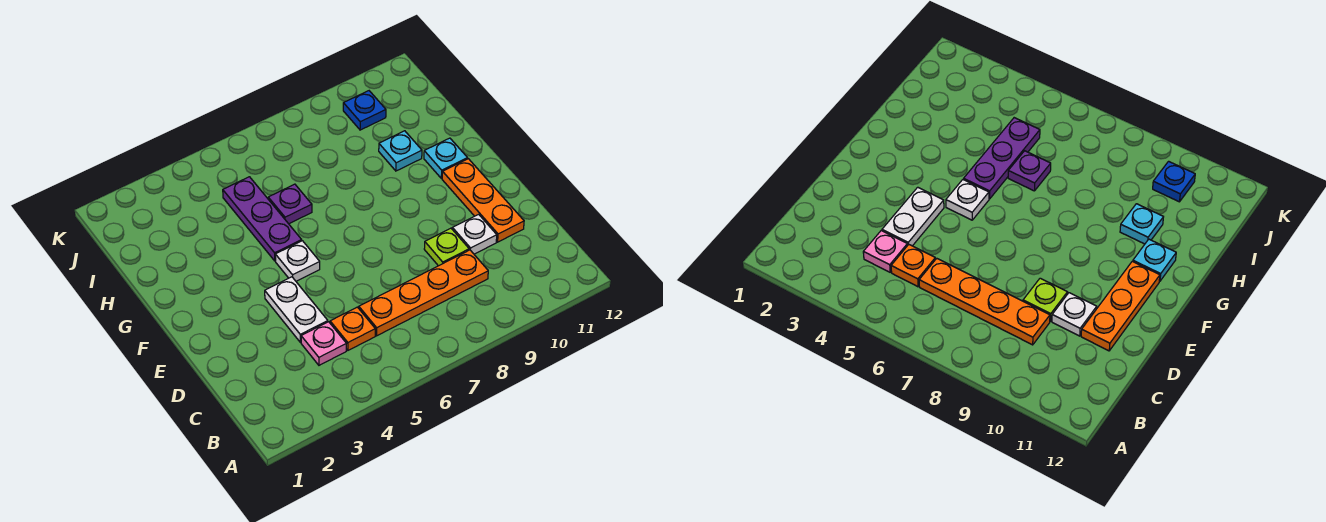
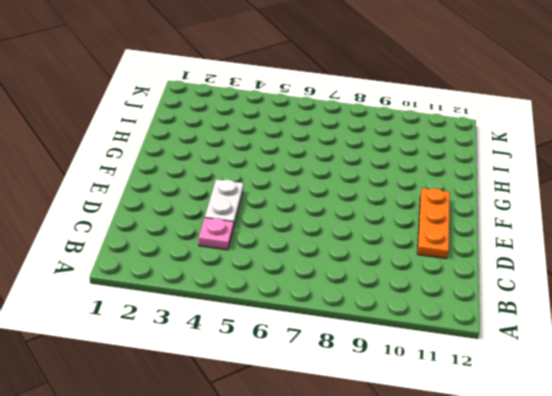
none -> orange 1x1 plate [330,307,375,350]
none -> orange 1x4 plate [359,250,488,336]
none -> lime 1x1 plate [424,228,469,266]

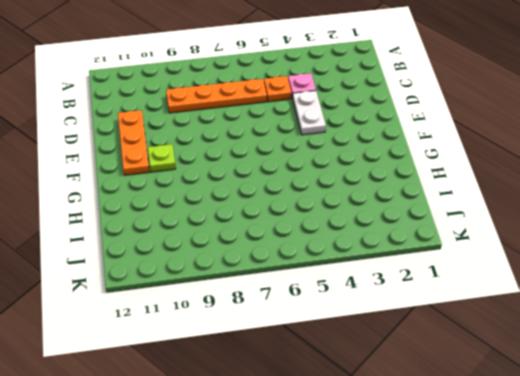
lime 1x1 plate [148,144,176,172] -> lime 1x1 plate moved to [424,228,469,266]
none -> white 1x1 plate [452,214,497,254]
none -> white 1x1 plate [275,241,320,281]
none -> purple 1x3 plate [223,177,302,261]

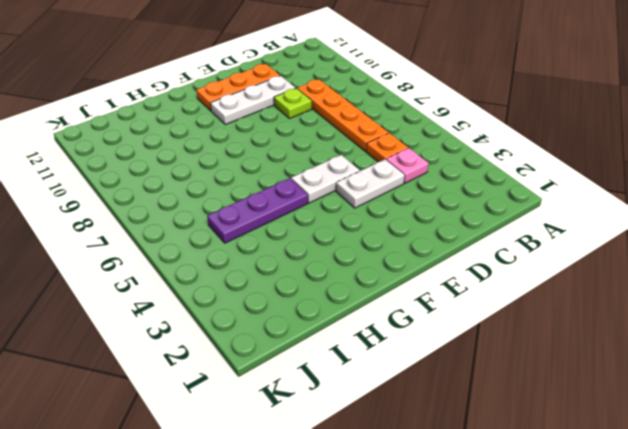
white 1x3 plate [211,76,295,125] -> white 1x1 plate [452,214,497,254]
white 1x2 plate [291,155,360,203] -> white 1x1 plate [275,241,320,281]
none -> cyan 1x1 plate [424,138,467,178]
none -> purple 1x1 plate [268,184,312,224]
none -> cyan 1x1 plate [379,131,422,171]

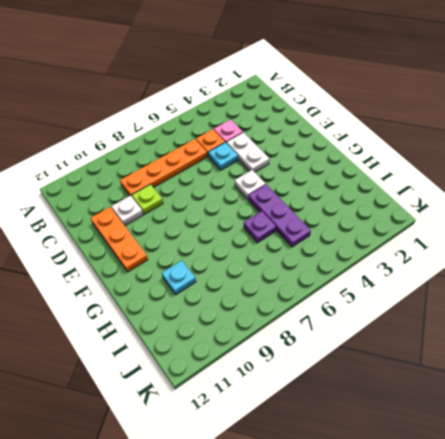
cyan 1x1 plate [208,142,238,170] -> cyan 1x1 plate moved to [424,138,467,178]
none -> blue 1x1 plate [343,91,386,130]

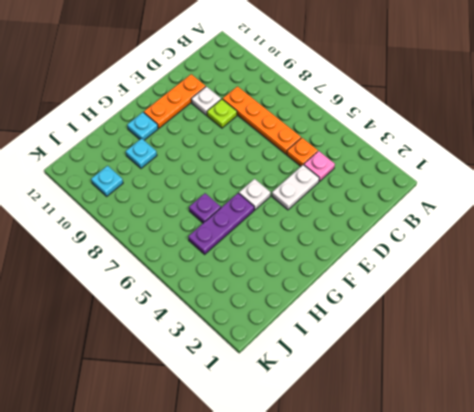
cyan 1x1 plate [91,166,123,196] -> blue 1x1 plate [343,91,386,130]

